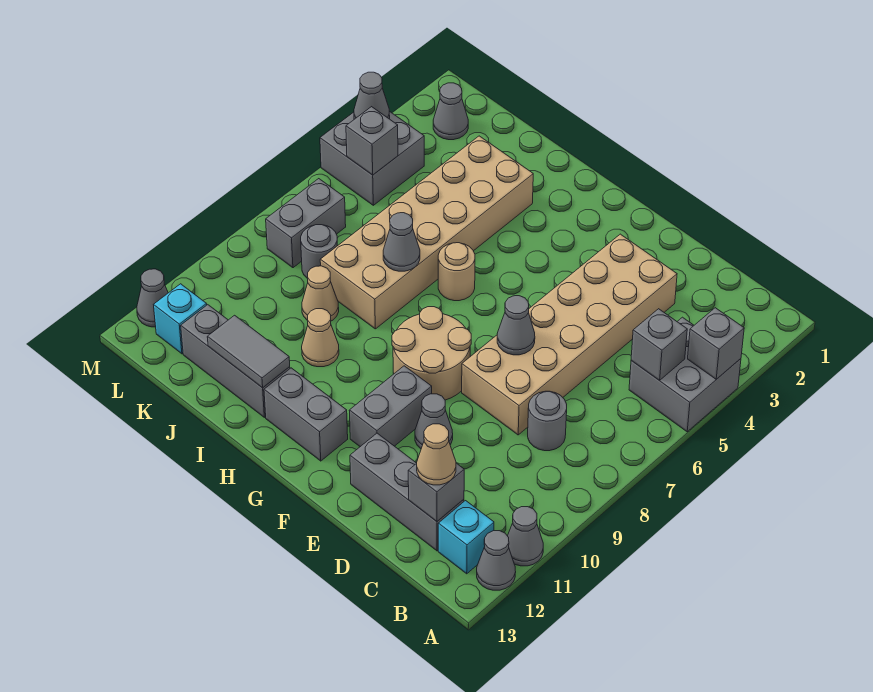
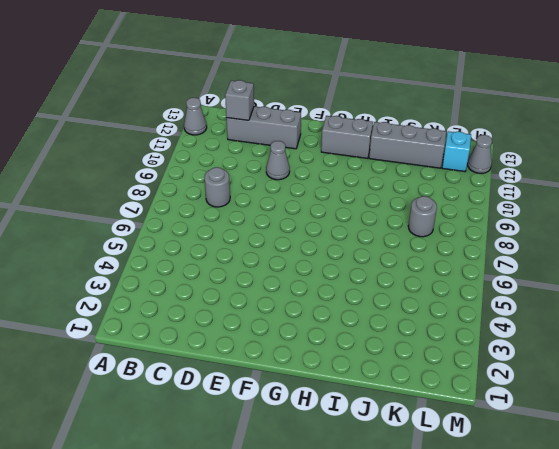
none -> grey 2x2 brick [629,317,741,432]
none -> grey 1x1 cone [508,507,543,566]
none -> cyan 1x1 brick [438,501,494,574]
none -> tan 2x6 brick [462,234,677,435]

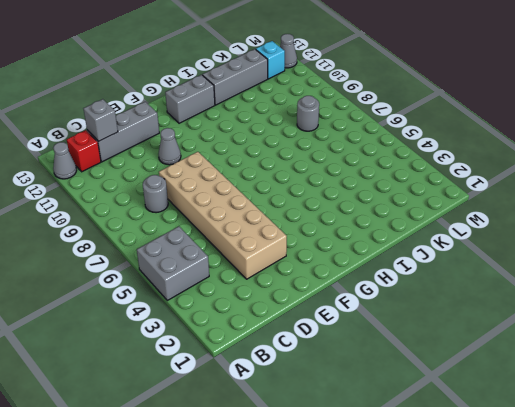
red 1x1 brick [67,130,101,172] -> cyan 1x1 brick [438,501,494,574]
none -> grey 1x1 cone [508,507,543,566]
none -> tan 2x2 round brick [392,307,471,400]
none -> grey 1x2 brick [349,366,432,447]
none -> tan 1x1 round brick [438,243,475,301]

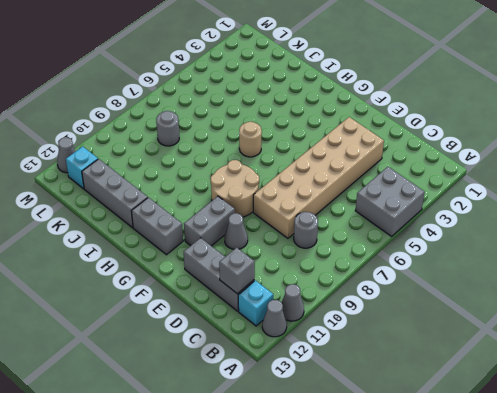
none -> tan 2x6 brick [320,136,533,329]
none -> tan 1x1 cone [302,309,339,367]
none -> tan 1x1 cone [302,266,339,321]
none -> grey 1x1 cone [433,83,468,140]

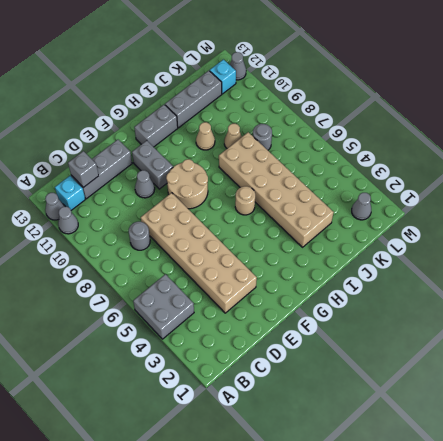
none -> grey 2x2 brick [320,111,424,205]
none -> grey 1x2 brick [266,179,346,268]
none -> grey 1x1 brick [688,308,744,379]
none -> grey 1x1 brick [631,309,687,380]

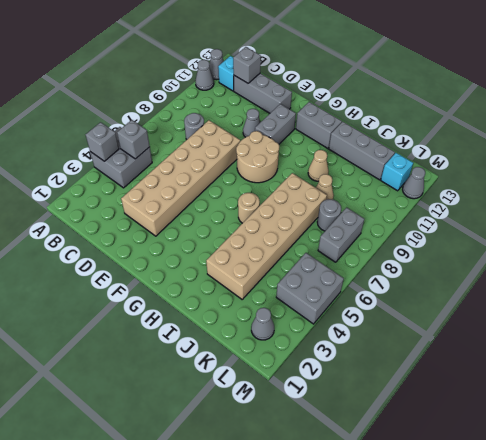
none -> grey 1x1 cone [497,296,535,355]
none -> grey 1x1 cone [383,213,420,271]
none -> grey 1x2 tile [207,315,290,388]
none -> grey 1x1 brick [346,107,398,175]

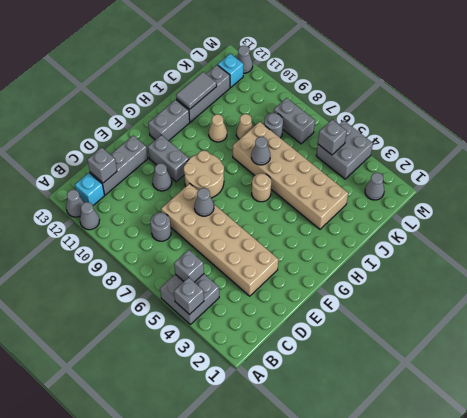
none -> grey 1x1 cone [354,72,390,119]
none -> tan 1x1 cone [417,424,456,485]

